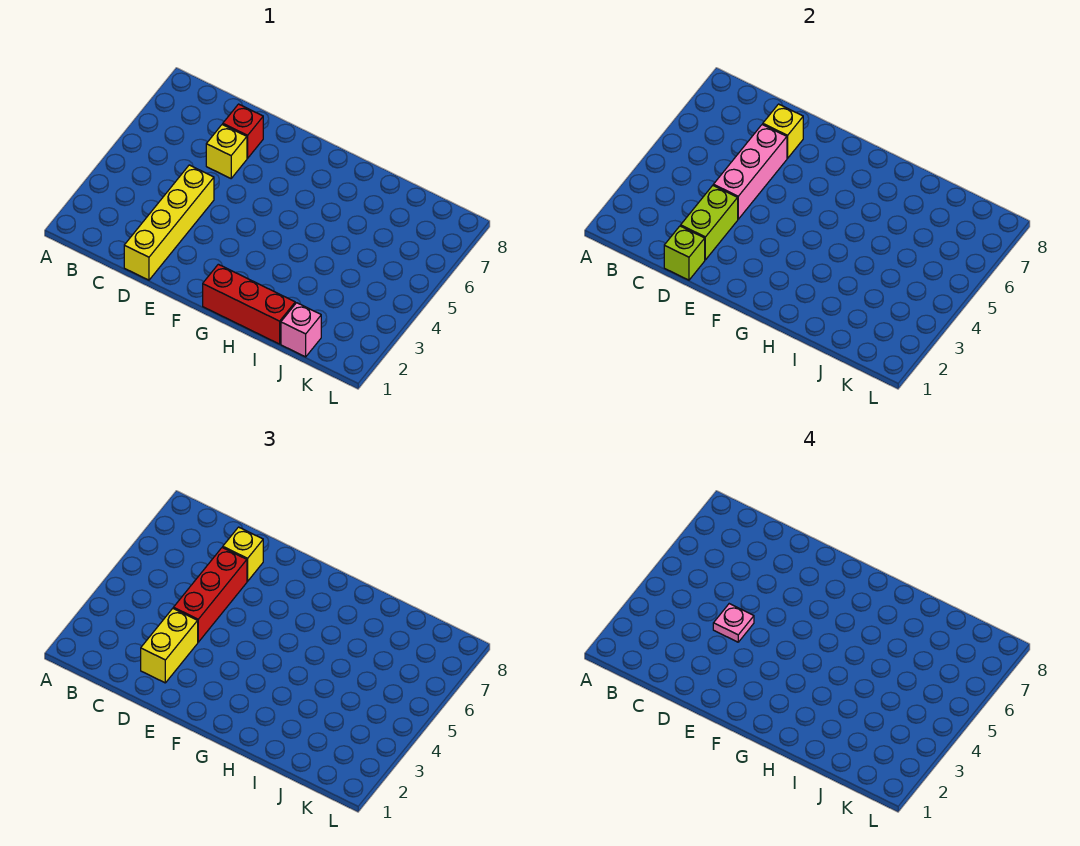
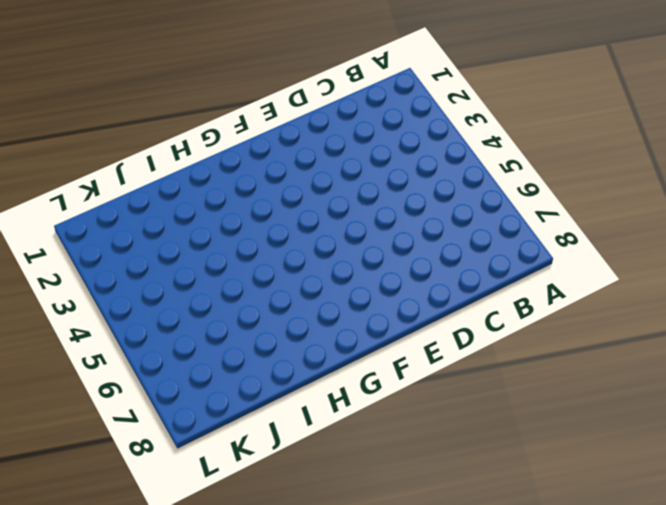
none -> yellow 1x4 brick [124,165,214,280]
none -> yellow 1x1 brick [206,124,247,178]
none -> red 1x1 brick [223,104,263,158]

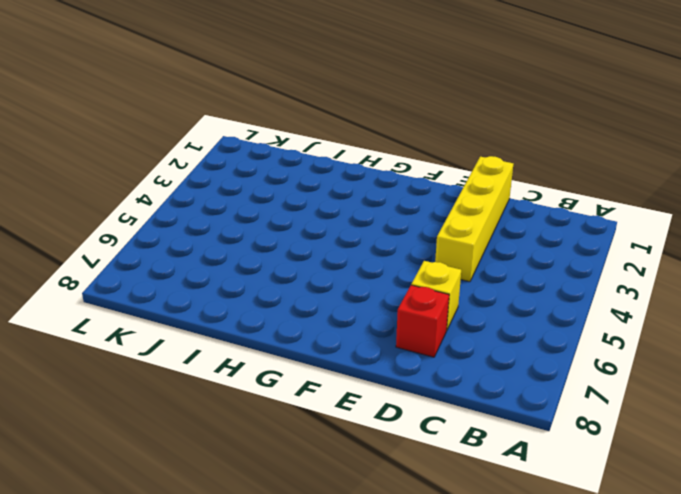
none -> red 1x3 brick [203,264,295,344]
none -> pink 1x1 brick [281,303,321,357]
none -> lime 1x1 brick [664,226,705,280]

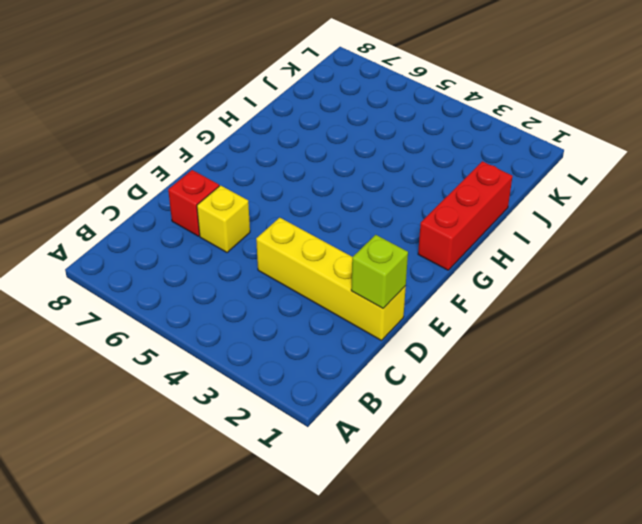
none -> pink 1x1 brick [281,303,321,357]
none -> lime 1x2 brick [681,186,738,260]
none -> pink 1x3 brick [713,124,787,219]

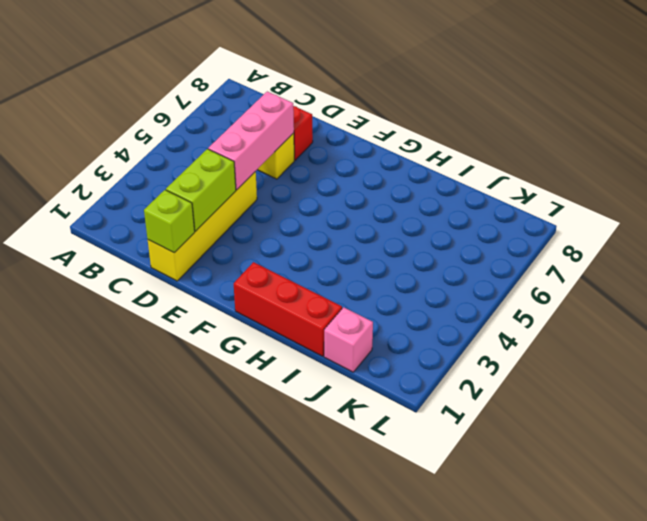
none -> yellow 1x1 brick [763,104,803,158]
none -> yellow 1x2 brick [141,609,198,683]
none -> red 1x3 brick [173,547,247,642]

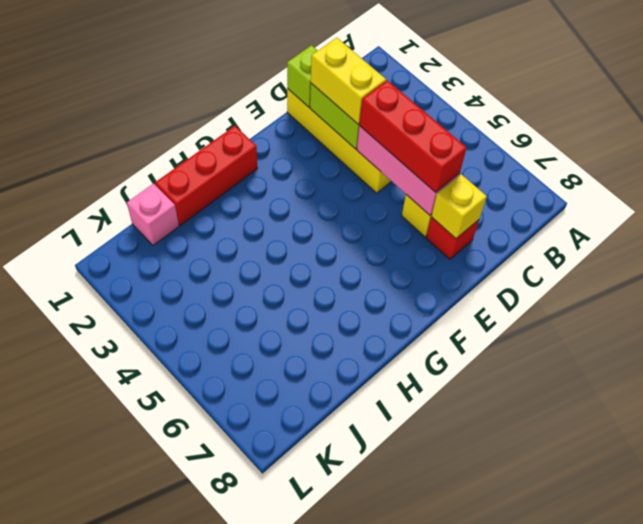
none -> yellow 1x1 brick [223,527,263,581]
none -> pink 1x1 plate [713,604,754,642]

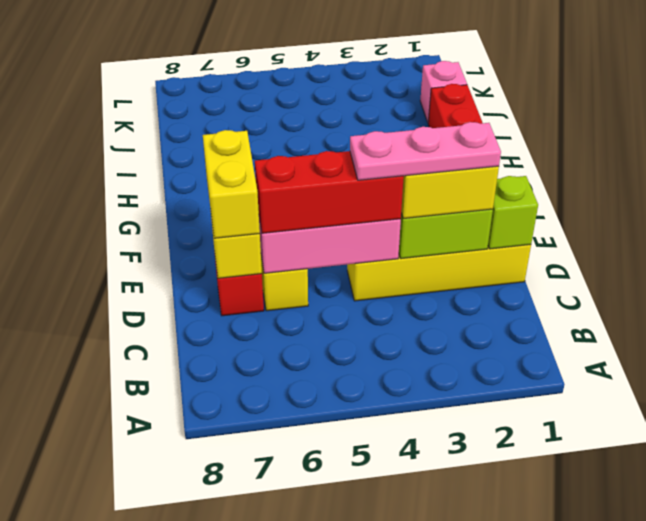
pink 1x3 plate [350,122,501,180] -> pink 1x1 plate [713,604,754,642]
yellow 1x2 brick [203,130,260,239] -> yellow 1x1 brick [223,527,263,581]

